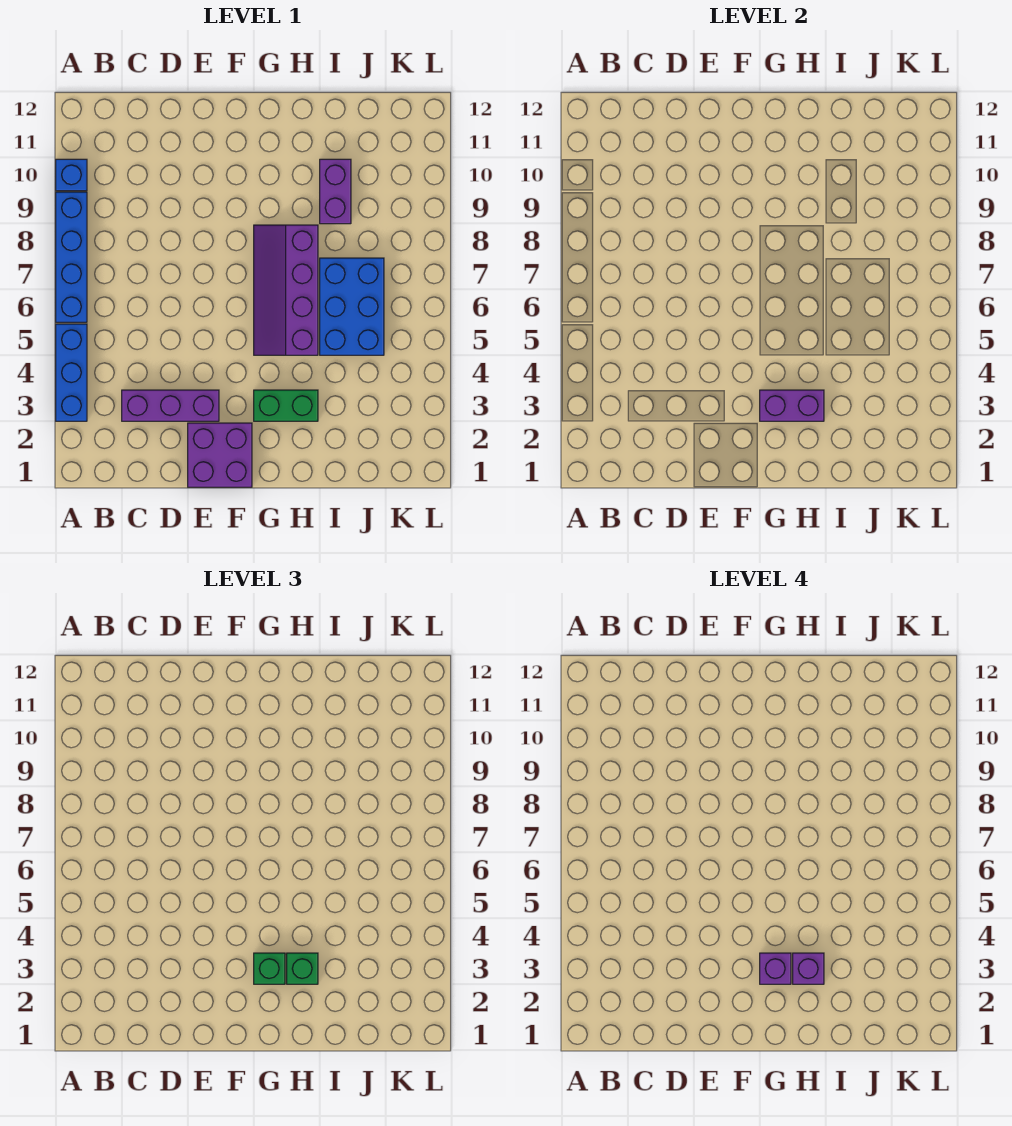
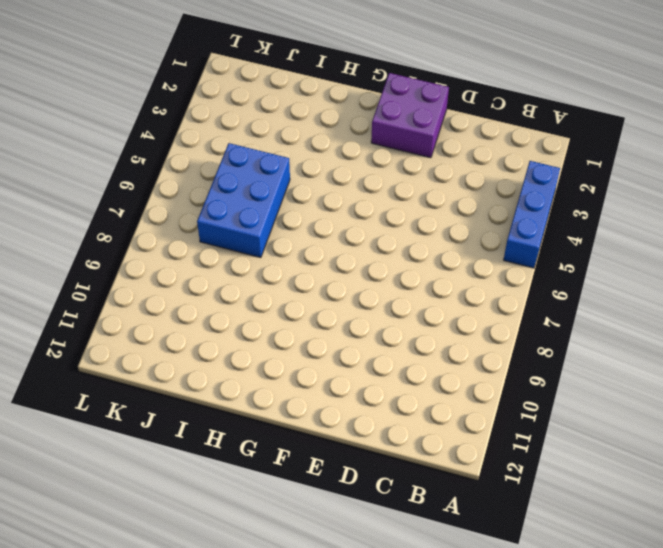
none -> blue 1x4 brick [56,192,87,322]
none -> blue 1x1 brick [56,159,87,191]
none -> purple 1x3 brick [122,390,219,421]

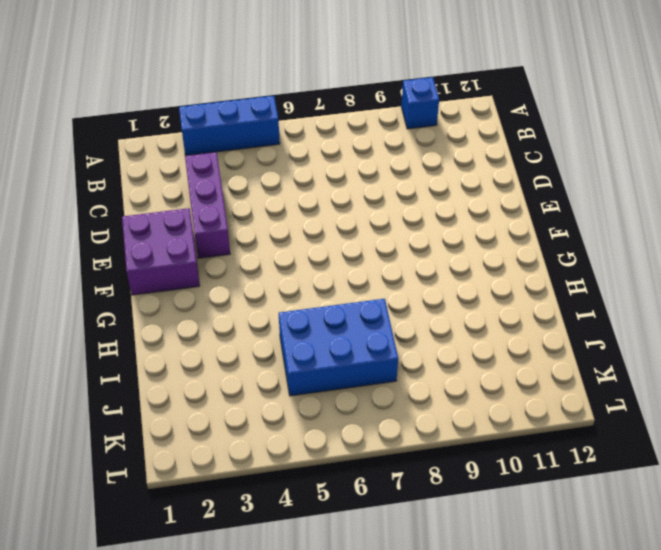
none -> blue 1x4 brick [56,192,87,322]
none -> green 1x2 brick [254,390,318,421]
none -> purple 2x4 slope [254,225,318,355]

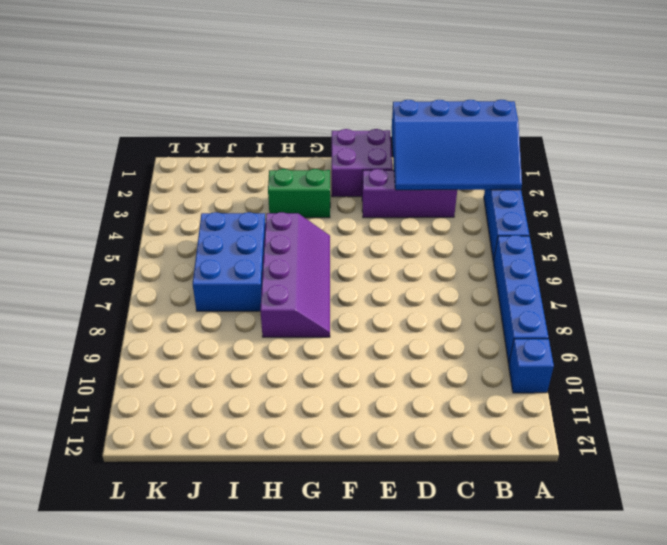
blue 3x4 slope [392,100,522,190] -> none
none -> purple 1x2 brick [320,159,351,224]
none -> purple 1x2 brick [760,390,824,421]
none -> green 1x1 brick [254,953,285,984]

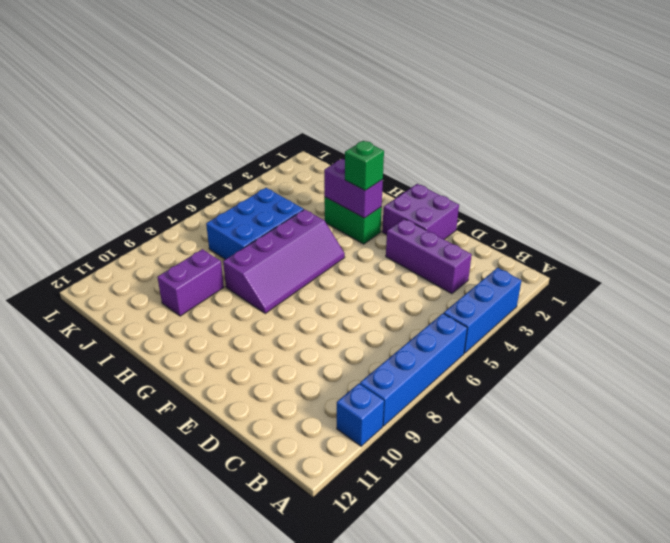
none -> green 1x1 brick [287,953,318,984]
none -> purple 1x1 brick [760,953,791,984]
none -> purple 1x1 brick [793,953,824,984]

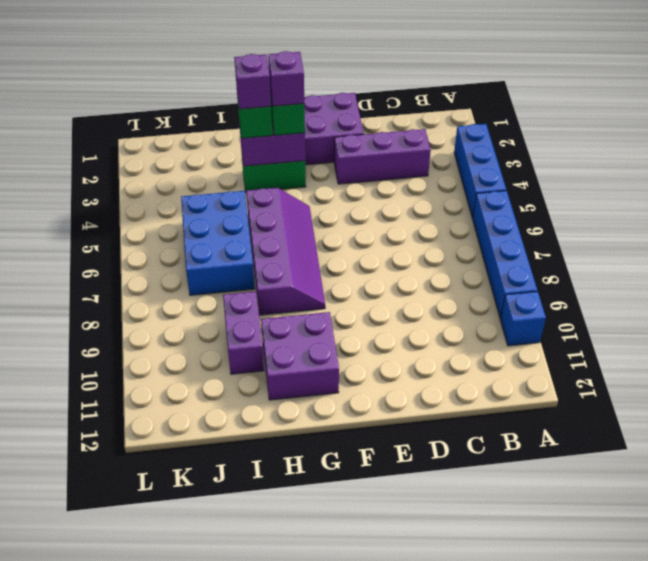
purple 2x2 brick [261,312,339,400] -> none

